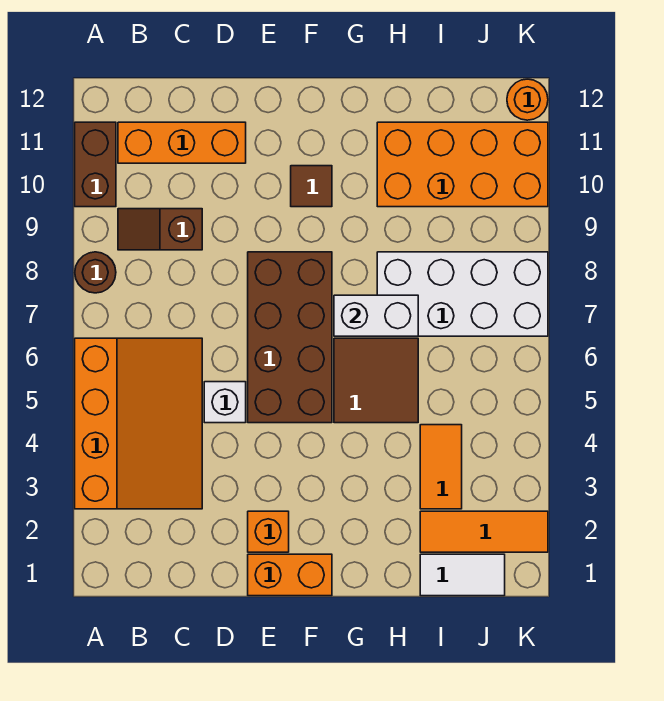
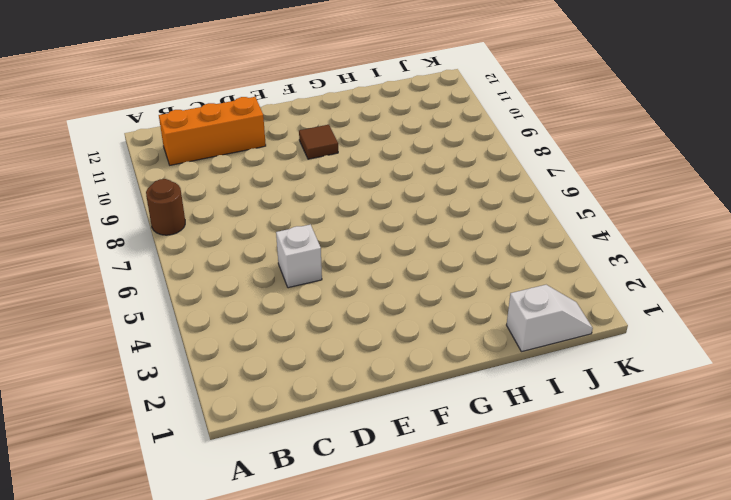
white 1x2 slope [507,285,593,352] -> white 1x2 tile [420,554,505,596]
none -> orange 3x4 slope [75,338,202,509]
none -> brown 1x2 brick [75,122,116,207]
none -> brown 1x2 slope [118,209,202,250]

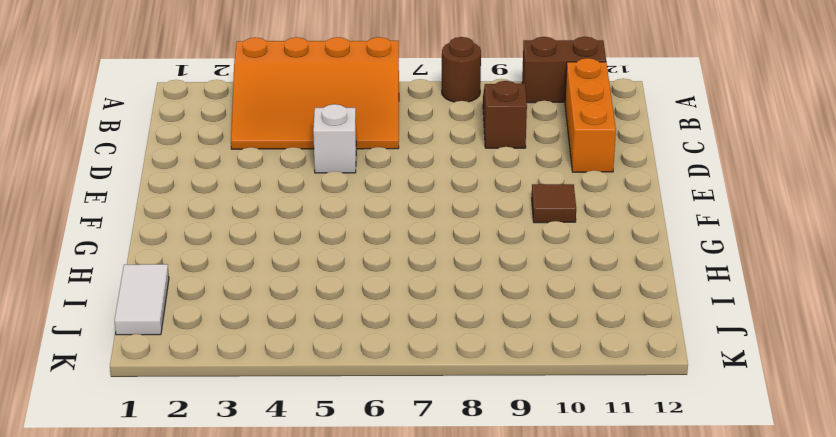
none -> orange 1x2 brick [248,554,332,596]
none -> orange 1x1 brick [248,511,289,552]
none -> brown 2x4 brick [248,252,332,423]

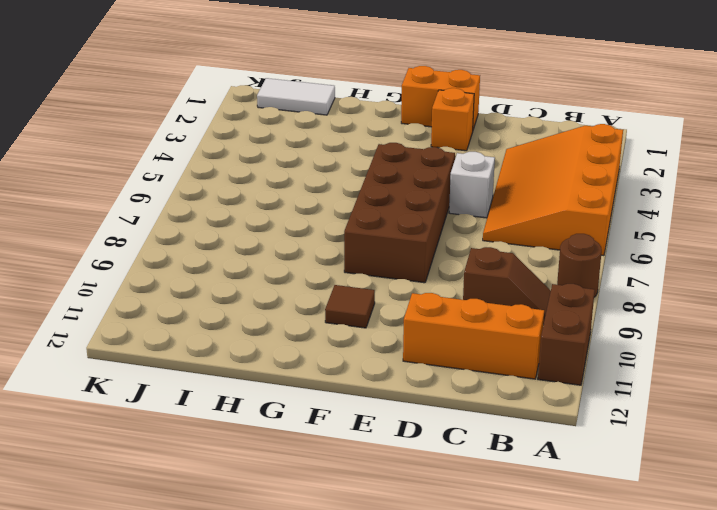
none -> brown 2x2 tile [334,338,418,423]
none -> white 2x4 brick [377,252,548,336]
none -> orange 2x4 brick [377,122,548,207]

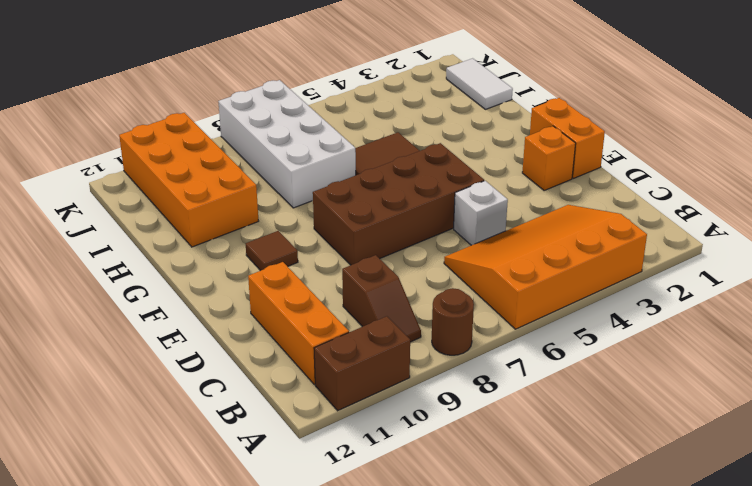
none -> orange 1x3 tile [420,511,548,552]
none -> orange 1x2 tile [420,425,462,509]
none -> orange 1x1 round brick [507,79,548,120]

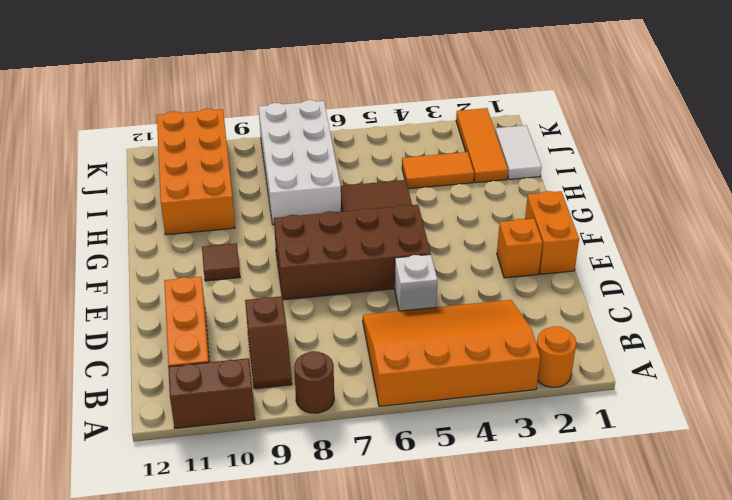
orange 1x1 round brick [537,326,576,387] -> orange 1x1 round brick moved to [507,79,548,120]
none -> white 1x2 brick [334,295,418,336]

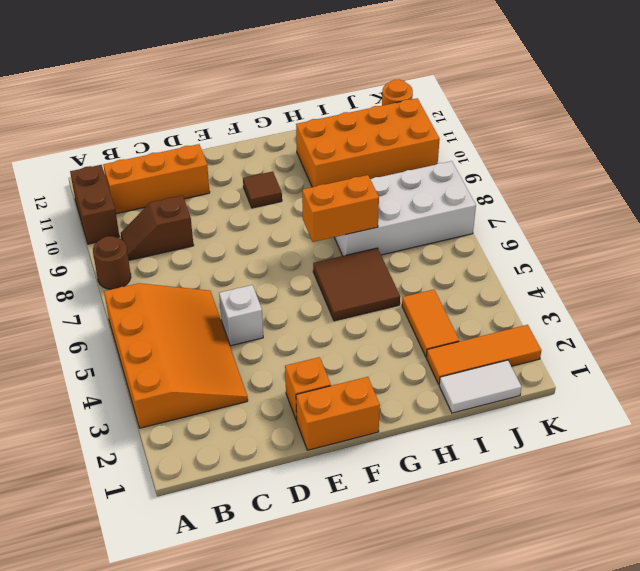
orange 1x2 brick [302,175,379,242] -> white 1x2 brick [334,295,418,336]
none -> brown 2x4 brick [248,252,332,423]

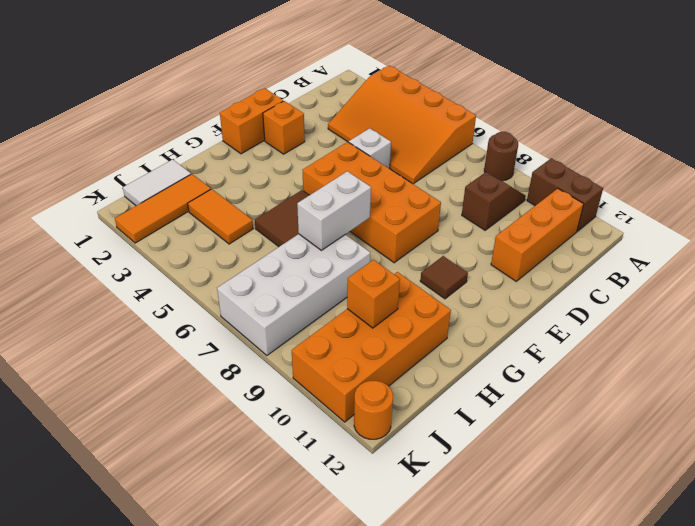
orange 2x4 brick [303,142,441,263] -> brown 2x4 brick [248,252,332,423]
orange 1x1 brick [347,260,400,328] -> none

